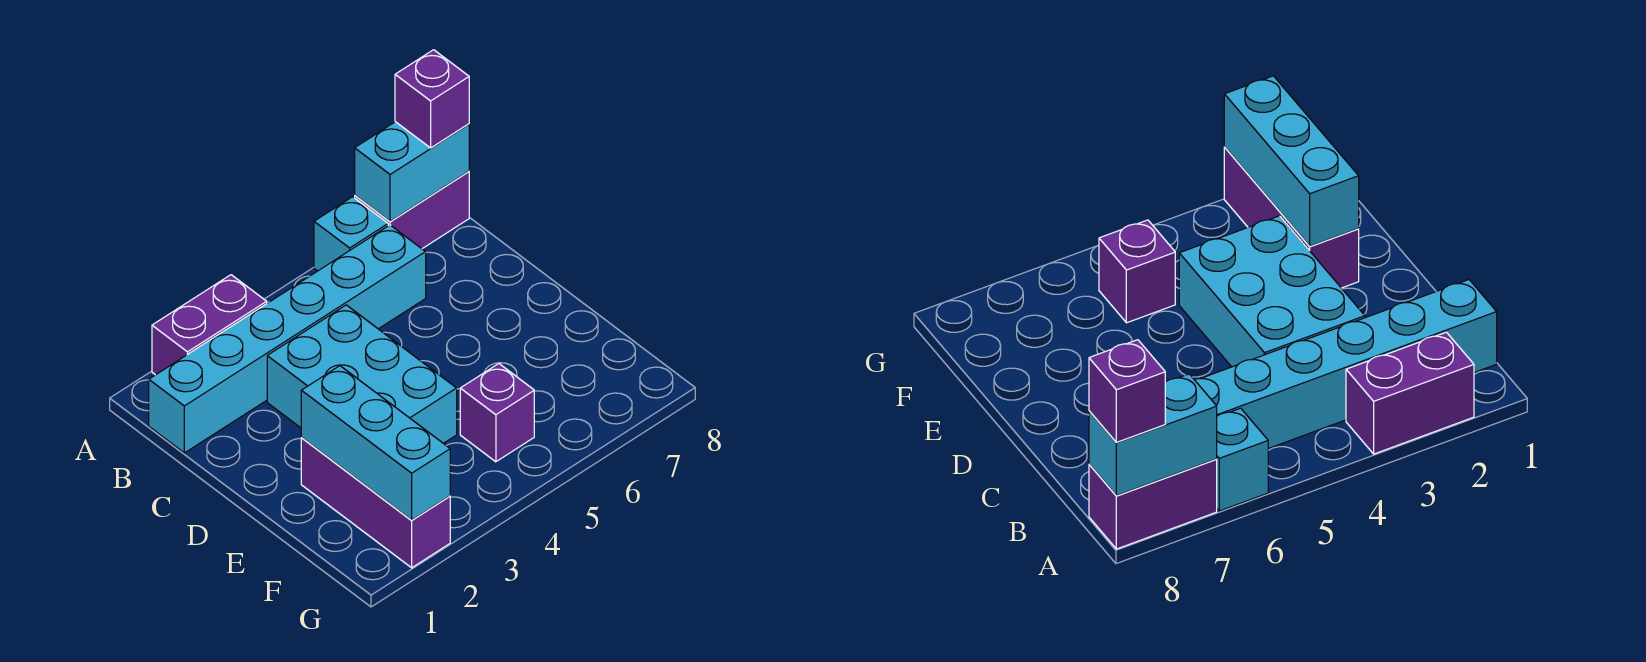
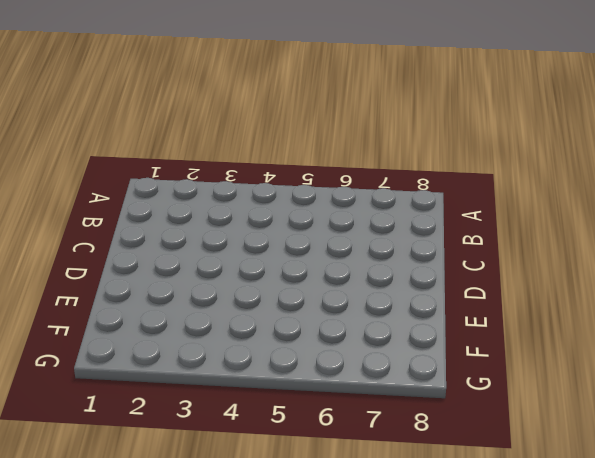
none -> purple 1x2 brick [152,275,267,375]
none -> cyan 1x1 brick [314,197,388,271]

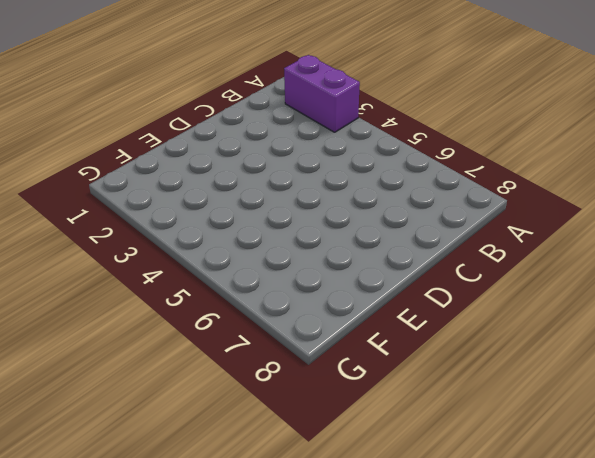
none -> cyan 1x1 brick [314,197,388,271]
none -> purple 1x2 brick [355,172,469,249]

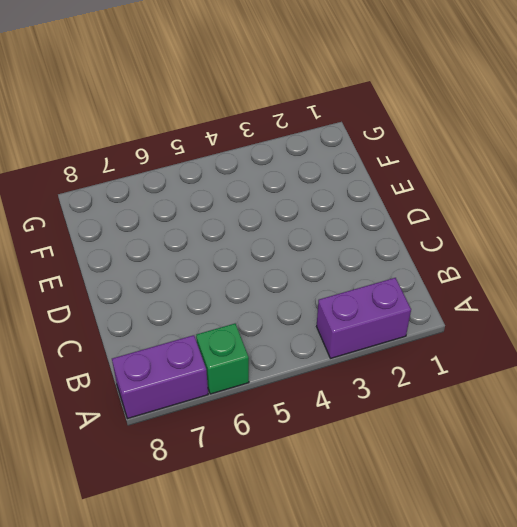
green 1x1 brick [196,324,249,394] -> cyan 1x1 brick [314,197,388,271]
none -> cyan 1x6 brick [149,225,426,453]
none -> cyan 2x3 brick [267,305,457,443]

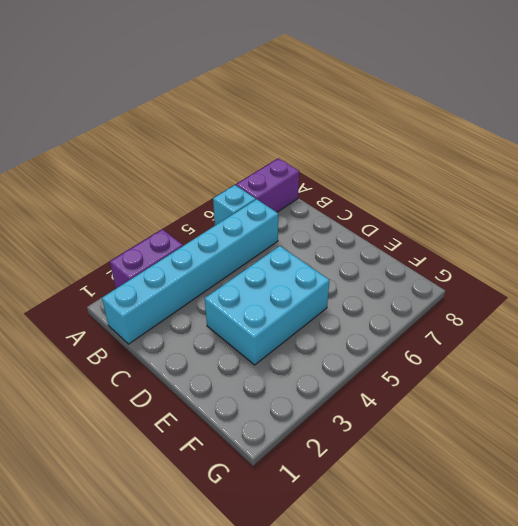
cyan 2x3 brick [205,246,330,365] -> cyan 2x3 brick turned to [267,305,457,443]
none -> purple 1x3 brick [301,438,450,568]
none -> purple 1x1 brick [460,364,534,462]

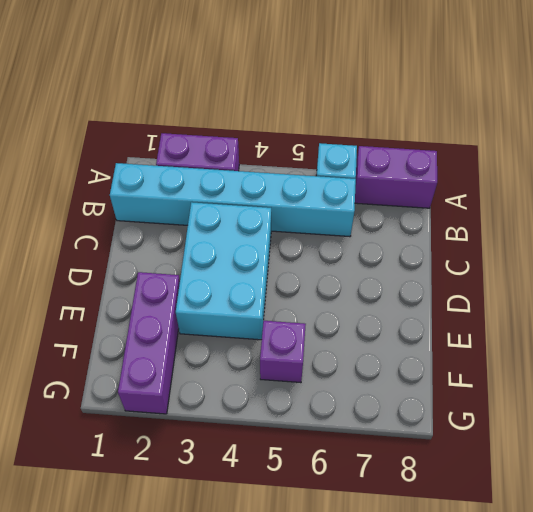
none -> cyan 1x2 brick [355,122,469,221]
none -> cyan 1x3 brick [301,366,450,520]

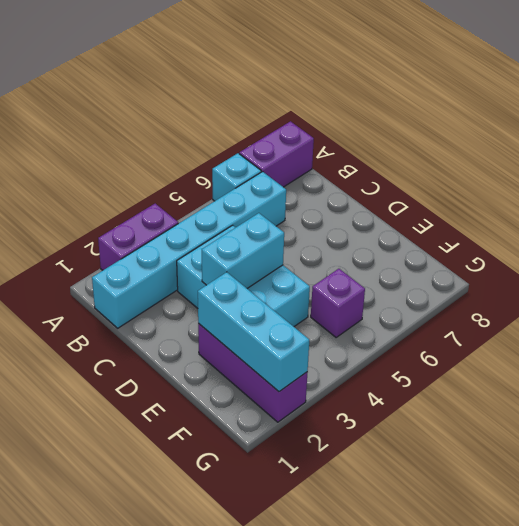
cyan 1x2 brick [202,213,284,288] -> cyan 1x2 brick moved to [355,122,469,221]
none -> purple 1x1 brick [395,50,469,148]

